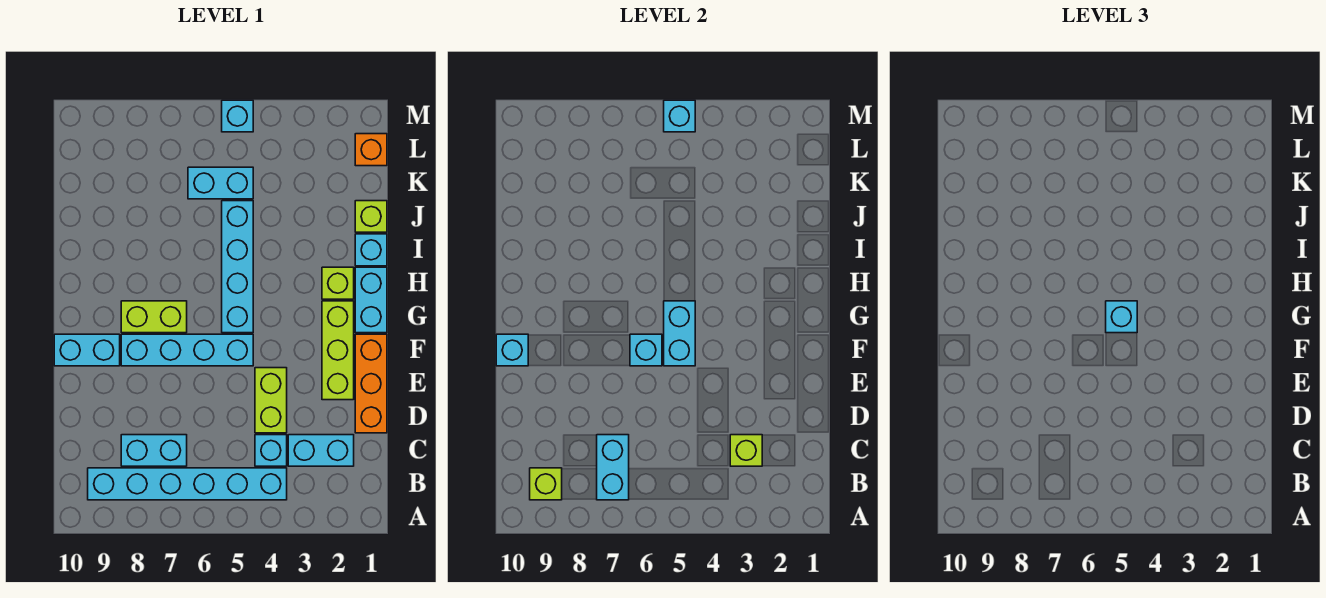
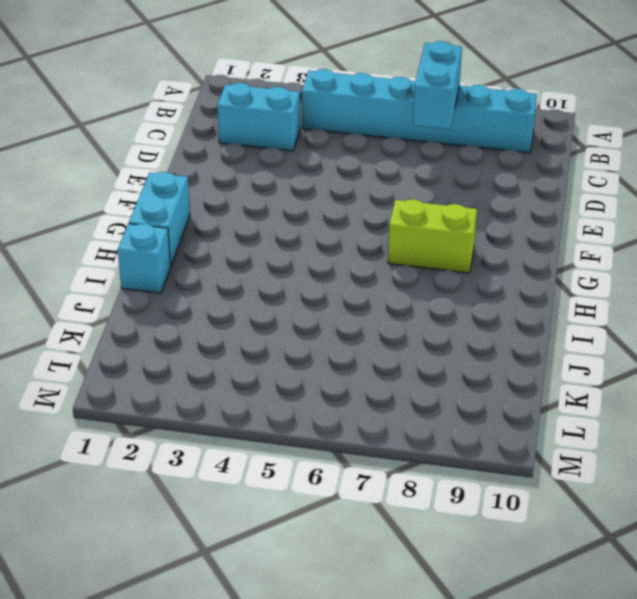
none -> cyan 1x1 brick [255,435,287,466]
none -> cyan 1x2 brick [121,435,187,466]
none -> orange 1x3 brick [355,334,387,433]

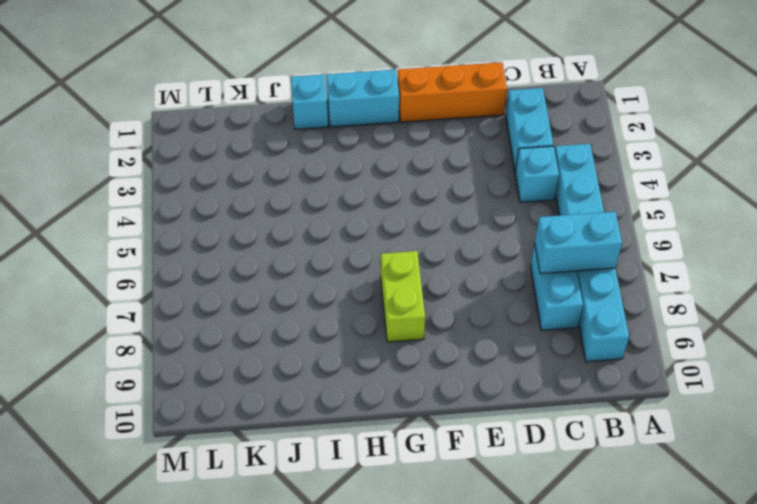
none -> lime 1x2 brick [255,368,287,433]
none -> lime 1x3 brick [322,301,354,400]
none -> cyan 1x4 brick [121,334,253,366]

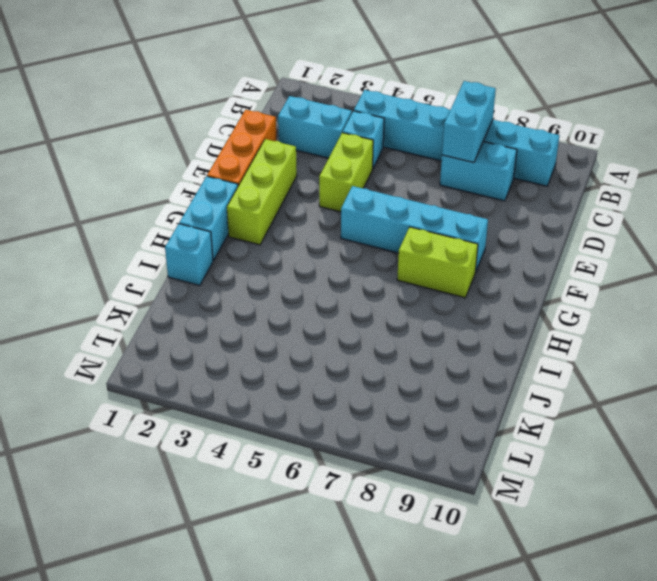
none -> cyan 1x2 brick [54,334,120,366]
none -> cyan 1x4 brick [222,201,253,333]
none -> lime 1x1 brick [322,267,354,299]

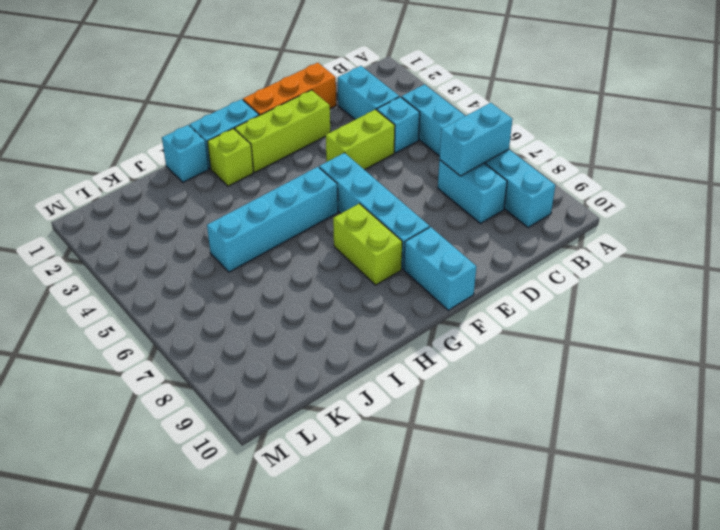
none -> lime 1x1 brick [355,201,387,232]
none -> cyan 1x2 brick [188,167,253,199]
none -> orange 1x1 brick [355,134,387,166]

